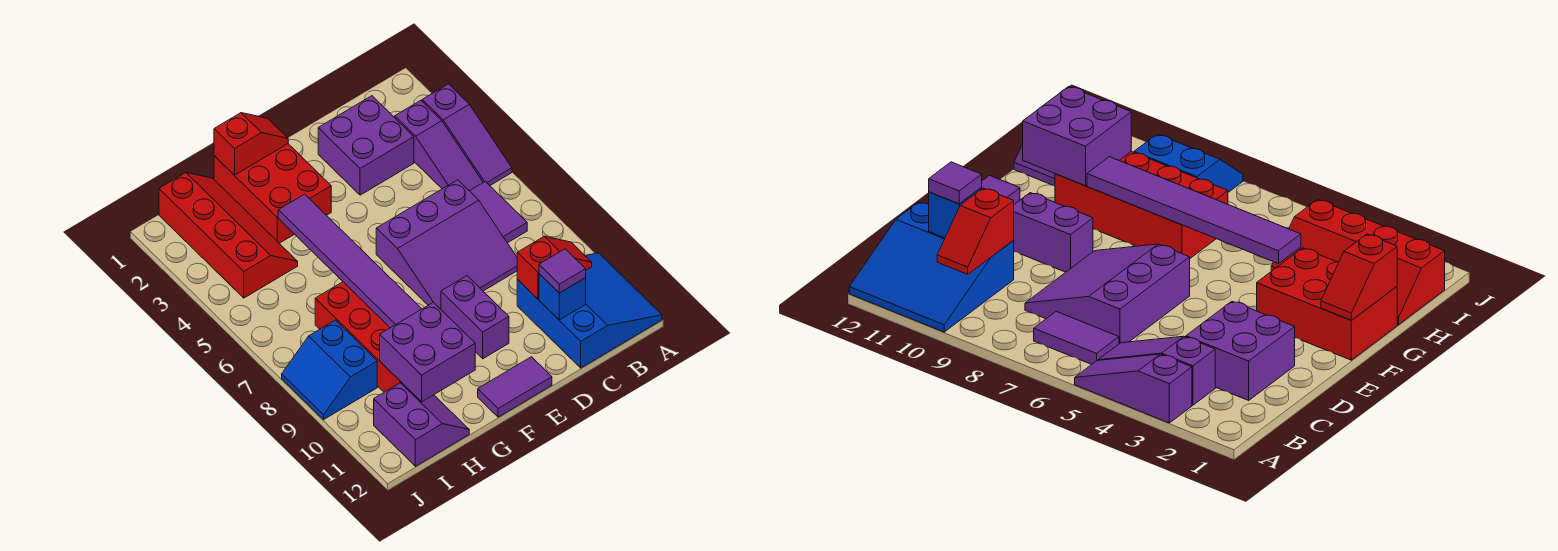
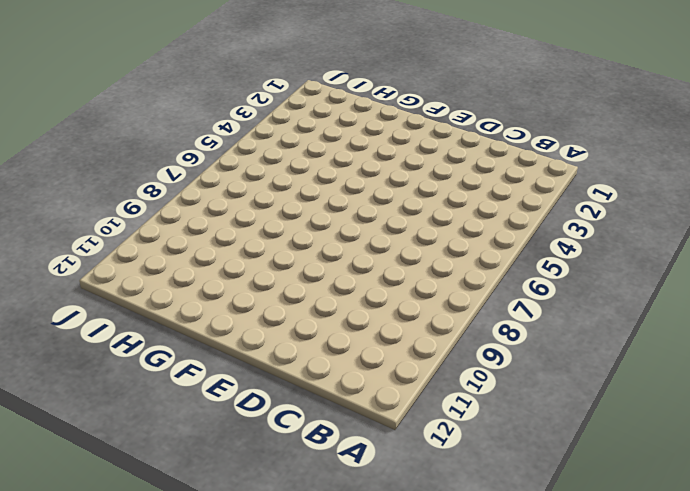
none -> purple 1x3 slope [422,84,512,185]
none -> blue 3x3 slope [517,253,662,368]
none -> purple 1x3 slope [395,101,483,191]

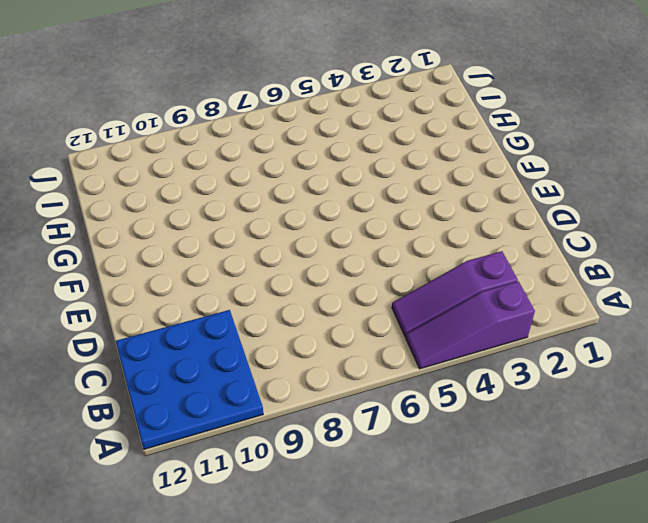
blue 3x3 plate [116,310,263,449] -> blue 3x3 slope [517,253,662,368]
none -> purple 1x2 tile [470,181,527,243]
none -> purple 2x2 brick [318,96,414,195]
none -> purple 3x3 slope [376,180,517,309]

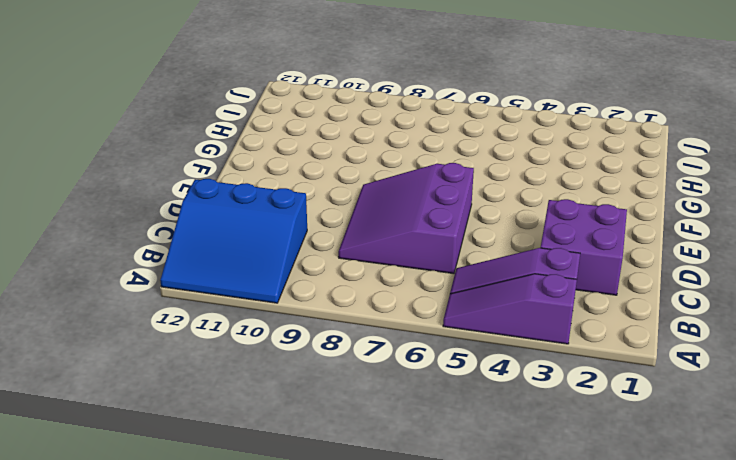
none -> purple 1x2 tile [470,181,527,243]
none -> purple 1x2 brick [441,276,509,359]
none -> purple 1x2 tile [478,357,552,417]

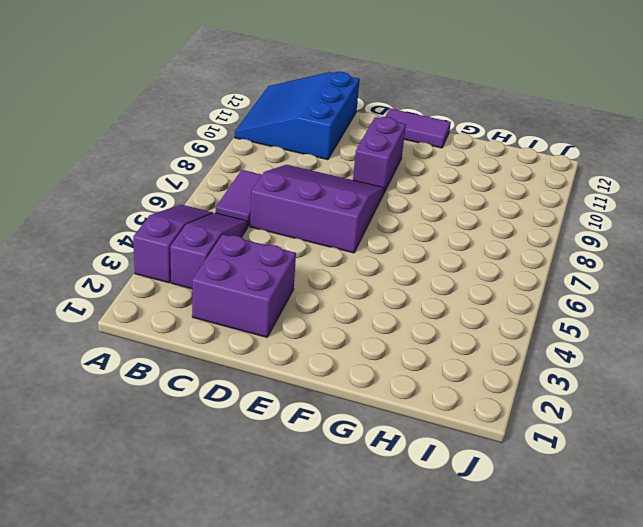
none -> red 2x3 brick [214,144,331,243]
none -> red 2x4 brick [315,282,402,392]
none -> red 2x4 slope [159,173,298,298]

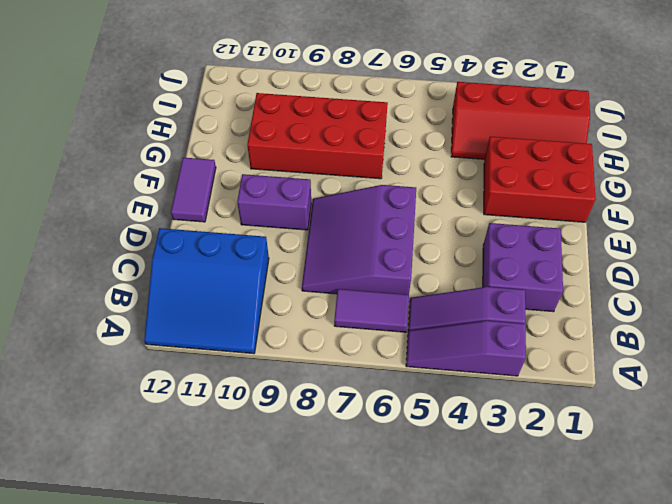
none -> purple 2x2 slope [374,383,469,466]
none -> blue 2x2 slope [282,320,377,419]
none -> red 1x2 slope [517,236,592,299]

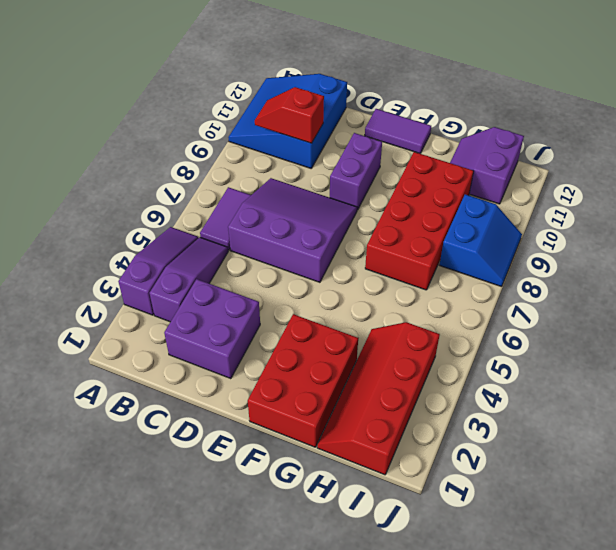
none -> blue 1x1 brick [539,274,586,320]
none -> red 1x2 slope [214,113,288,175]
none -> purple 1x6 tile [278,194,421,328]

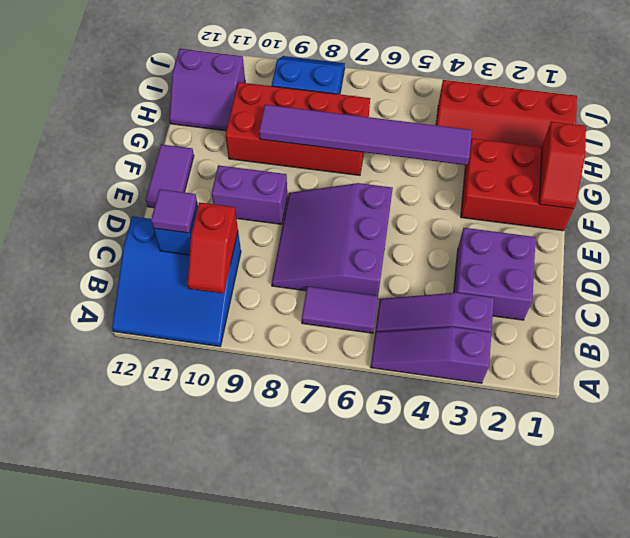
none -> purple 2x2 brick [380,302,475,402]

